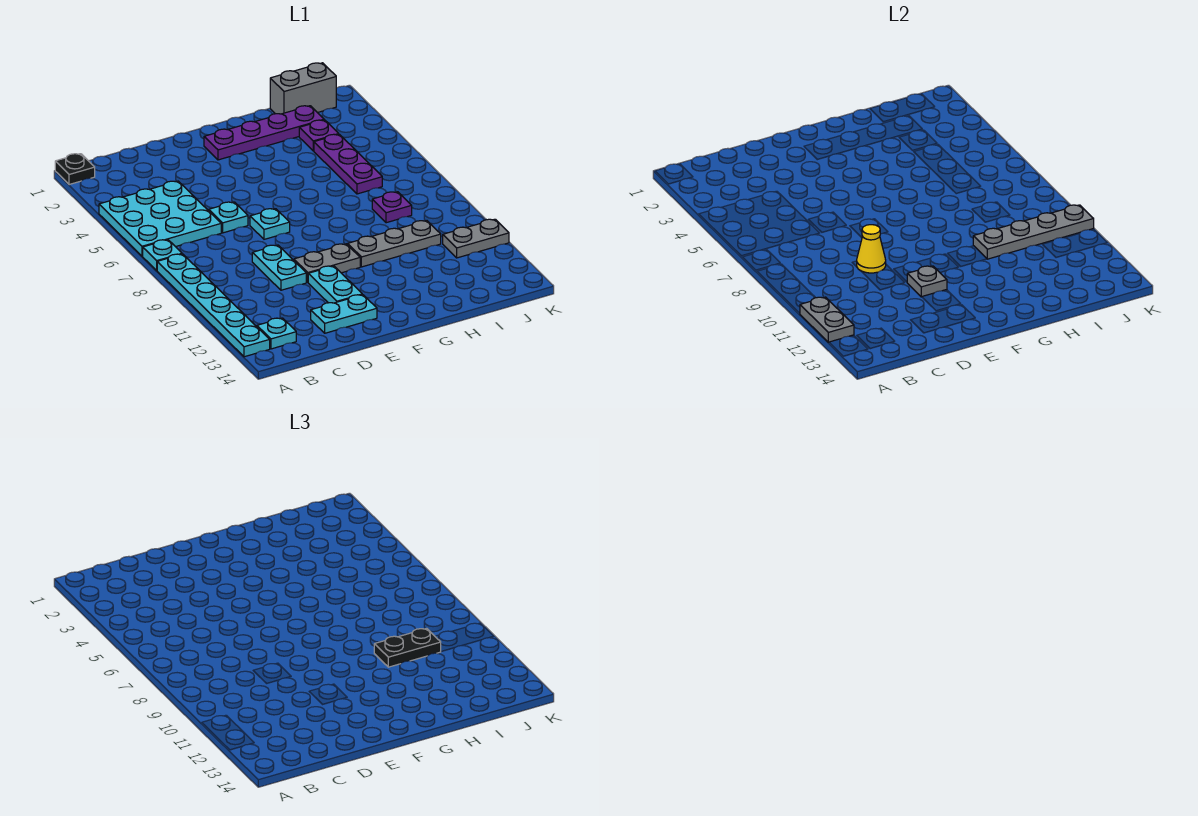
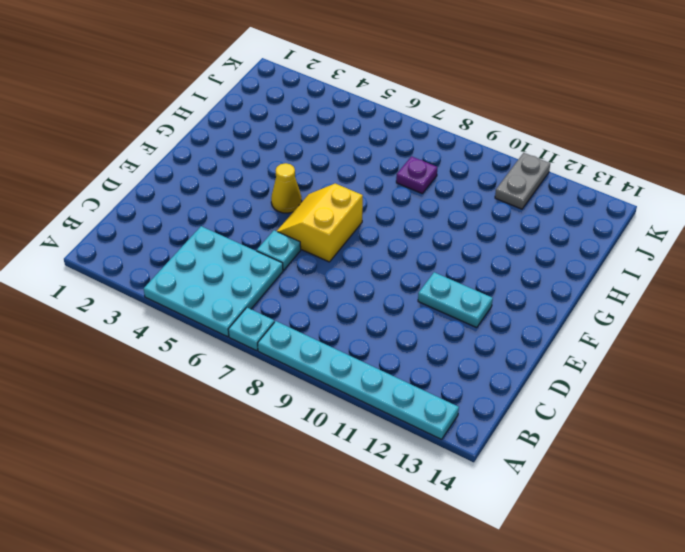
yellow 2x2 slope [277,184,363,262] -> cyan 1x1 plate [250,209,290,239]
yellow 1x1 cone [271,163,302,213] -> yellow 1x1 cone moved to [857,225,886,273]
none -> black 1x1 plate [55,154,95,185]
none -> cyan 1x1 plate [257,318,296,349]
none -> cyan 1x2 plate [252,245,306,290]

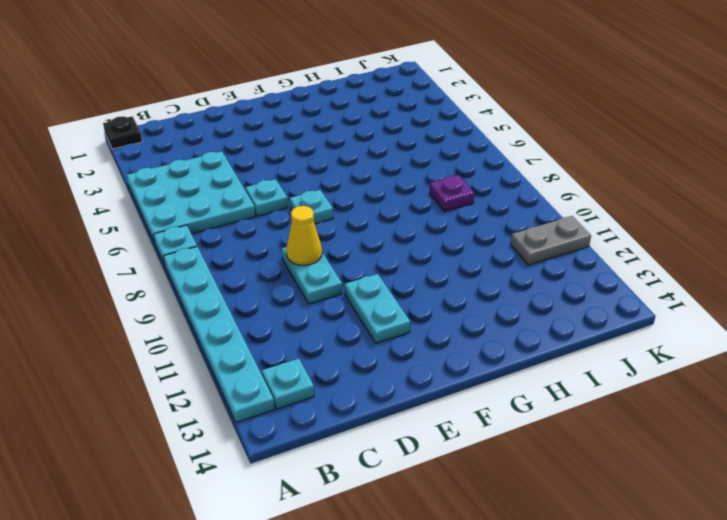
none -> cyan 1x2 plate [311,295,377,333]
none -> grey 1x2 plate [294,244,360,282]
none -> purple 1x4 plate [204,106,324,160]

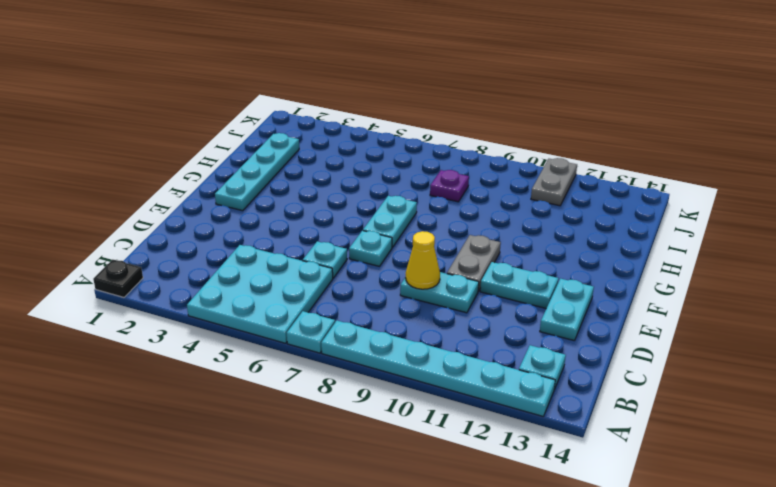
cyan 1x4 plate [215,133,299,211] -> purple 1x4 plate [204,106,324,160]
cyan 1x2 plate [363,196,417,247] -> none
none -> grey 1x3 plate [348,221,441,267]
none -> grey 1x2 brick [270,63,336,114]
none -> purple 1x1 plate [299,120,339,151]

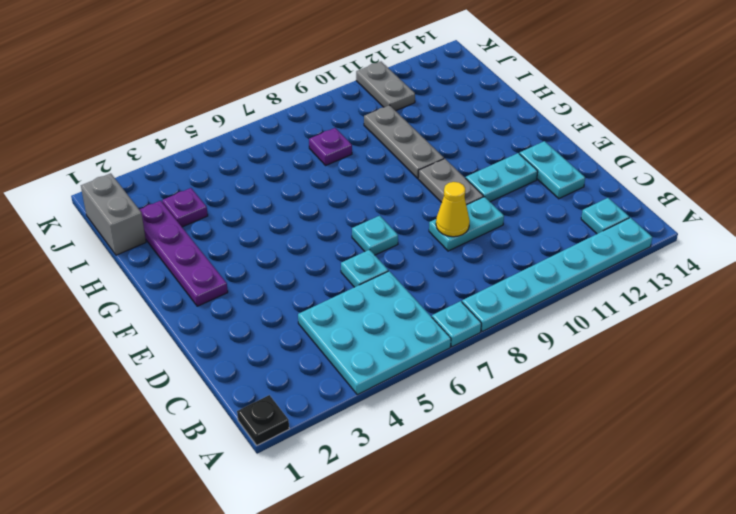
none -> purple 1x3 plate [314,134,382,194]
none -> grey 1x2 plate [800,297,854,342]
none -> grey 1x1 plate [907,266,947,297]

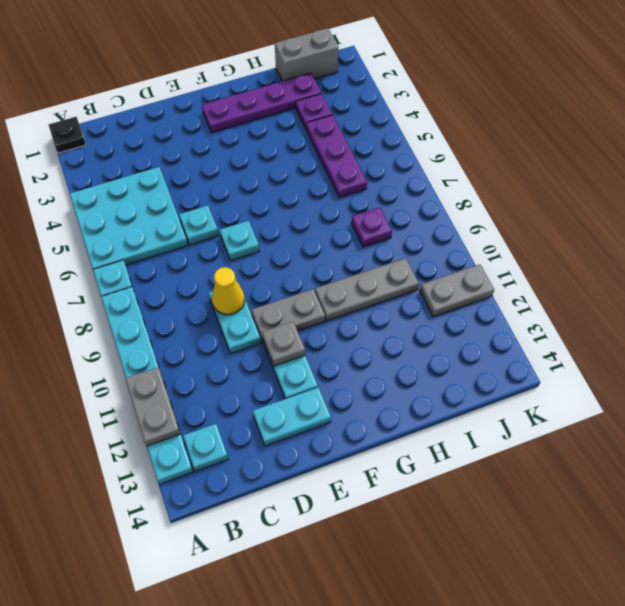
none -> grey 1x4 plate [973,205,1094,259]
none -> black 1x2 plate [374,629,441,667]

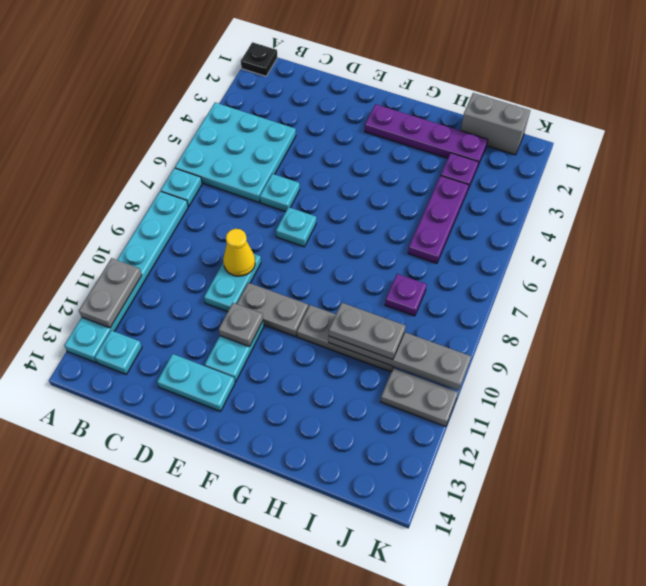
grey 1x2 plate [329,303,406,359] -> black 1x2 plate [374,629,441,667]

